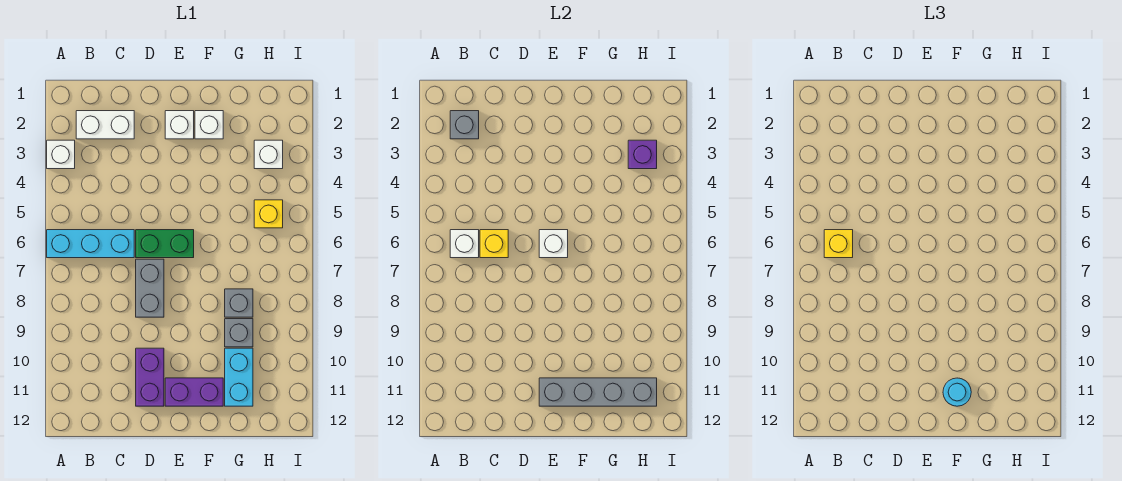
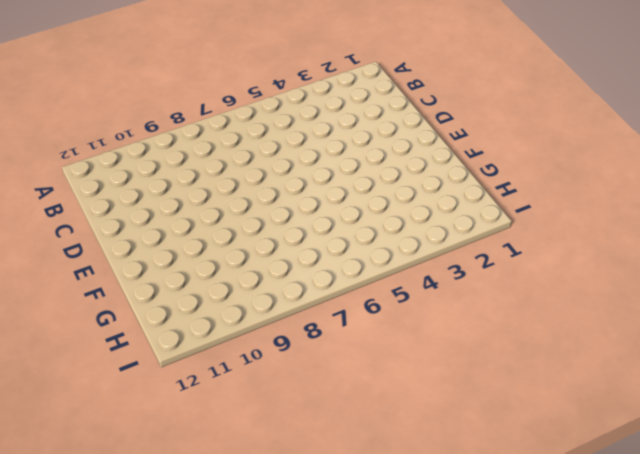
none -> white 1x1 brick [47,140,75,169]
none -> cyan 1x3 brick [47,230,134,258]
none -> white 1x2 brick [76,111,134,139]

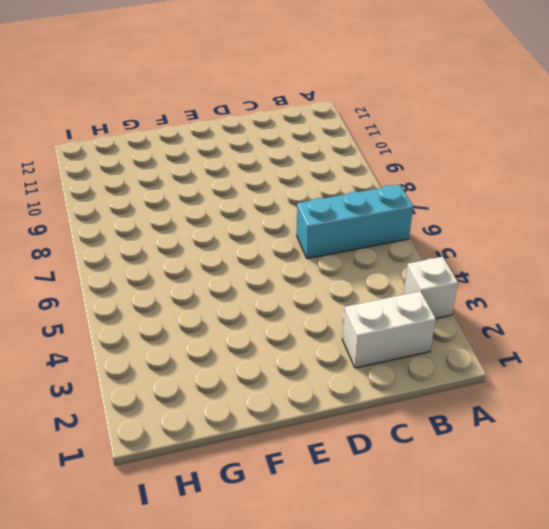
none -> green 1x2 brick [136,230,194,258]
none -> grey 1x2 brick [136,259,164,317]
none -> purple 1x2 brick [136,348,164,406]

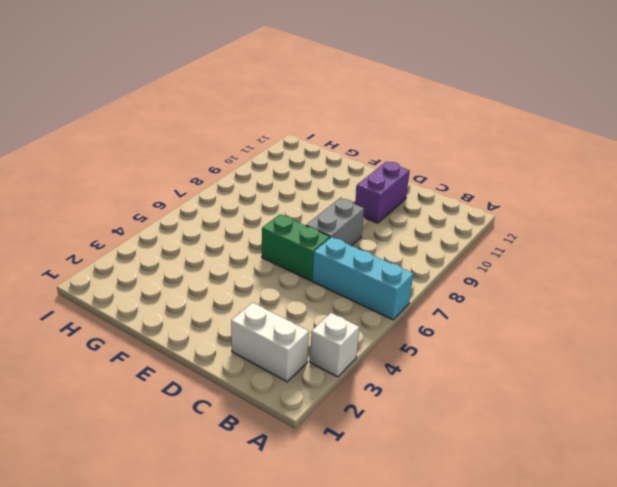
none -> white 1x1 brick [165,111,194,139]
none -> purple 1x2 brick [165,378,223,406]
none -> white 1x1 brick [195,111,223,139]

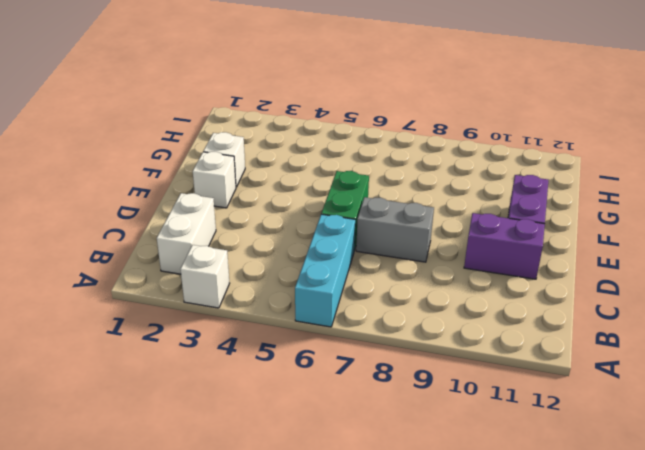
none -> grey 1x1 brick [225,289,253,317]
none -> grey 1x1 brick [225,319,253,347]
none -> cyan 1x2 brick [225,348,253,406]

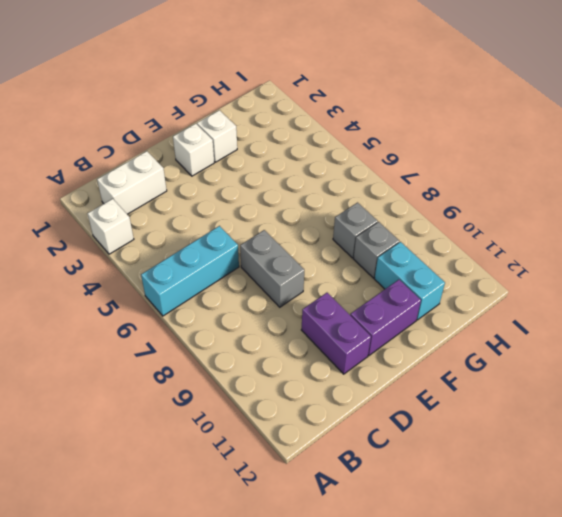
none -> green 1x2 brick [136,230,194,258]
none -> white 1x1 brick [254,140,283,169]
none -> yellow 1x1 brick [254,200,283,228]

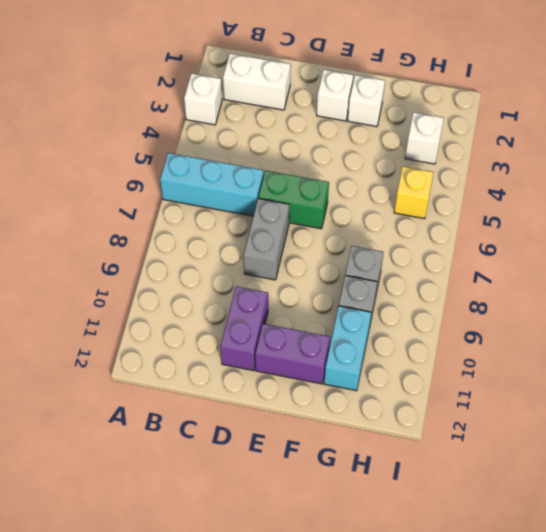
none -> grey 1x1 brick [450,111,479,139]
none -> white 1x1 brick [450,230,479,258]
none -> yellow 1x1 brick [480,230,508,258]

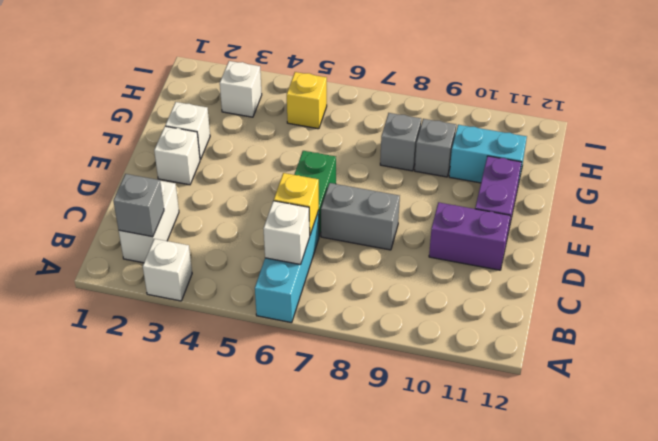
none -> white 1x1 brick [539,230,568,258]
none -> grey 1x4 brick [539,378,657,406]
none -> purple 1x1 brick [628,140,657,169]

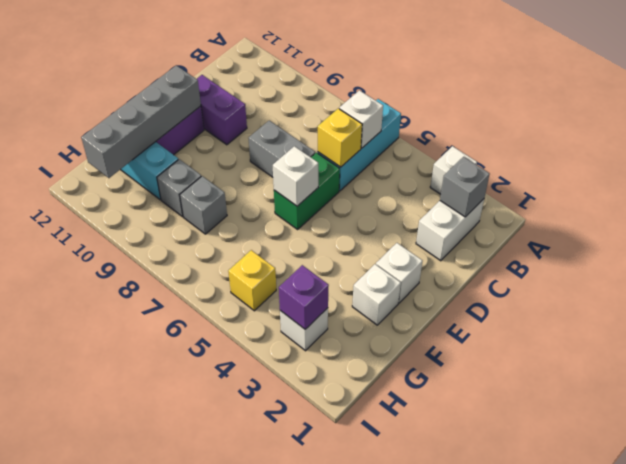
none -> yellow 1x1 brick [824,230,853,258]
none -> cyan 1x1 round brick [943,378,971,406]

